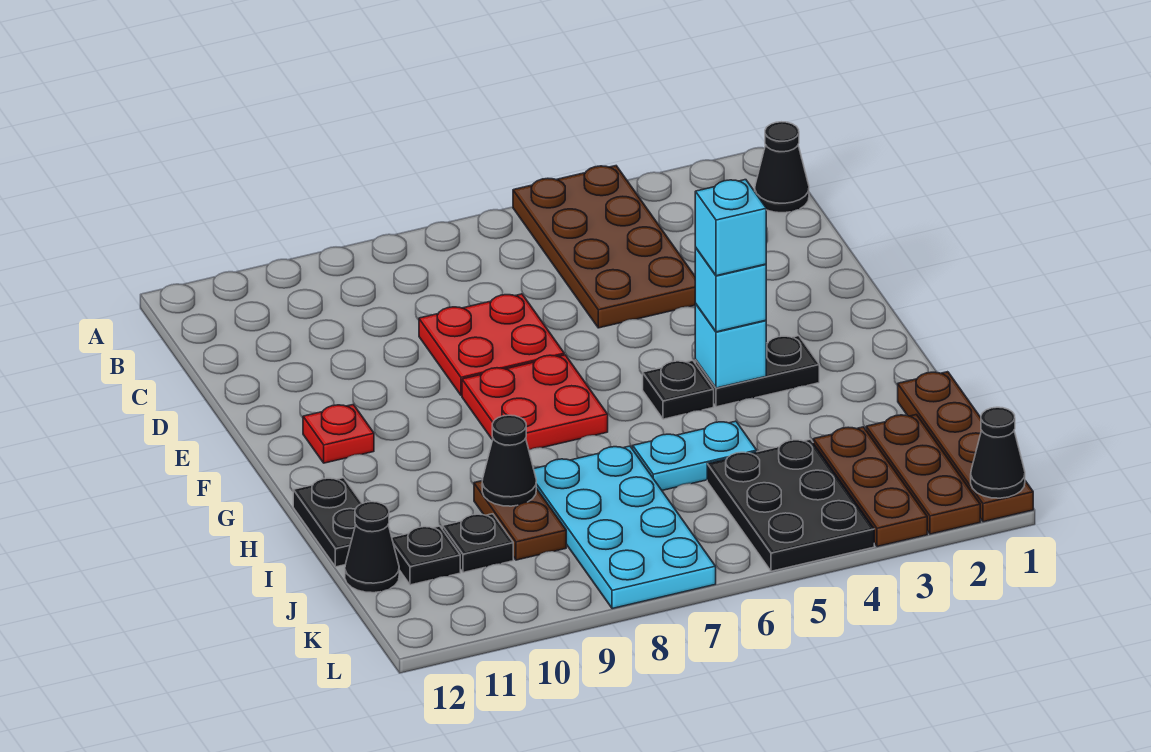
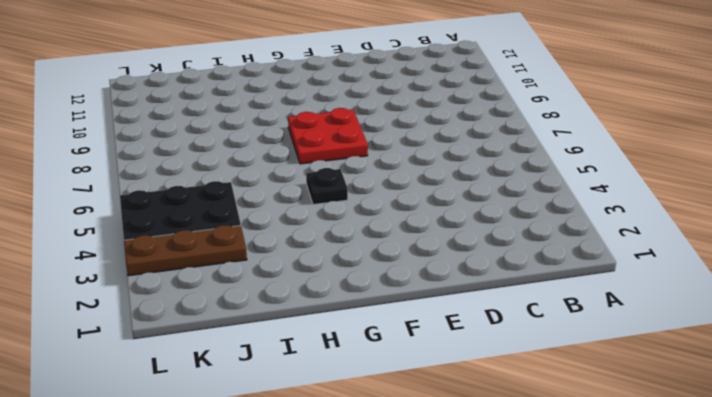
none -> brown 2x4 plate [513,166,696,328]
none -> black 1x1 cone [755,122,809,213]
none -> red 2x2 plate [419,294,564,396]

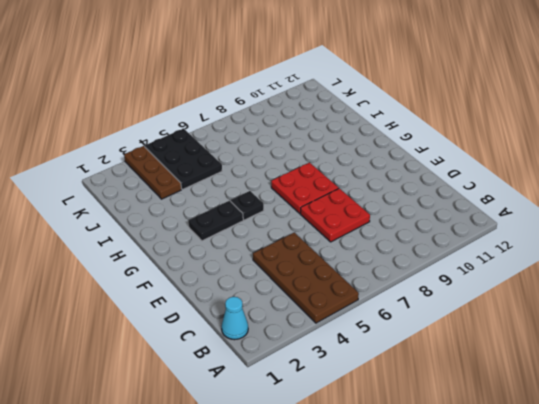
cyan 1x1 cone [222,297,248,340] -> black 1x1 cone [755,122,809,213]
none -> red 1x1 plate [303,404,374,463]
none -> black 1x2 plate [293,478,362,567]
none -> brown 1x4 plate [898,372,1033,522]

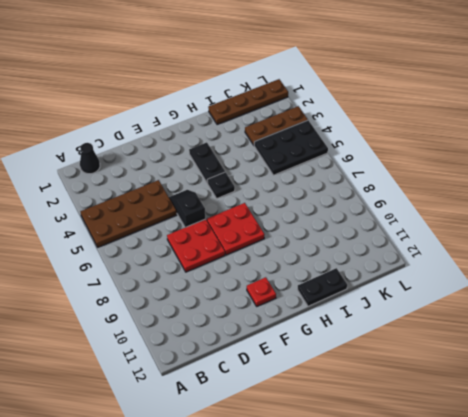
black 1x2 slope [169,190,205,227] -> none
none -> cyan 1x2 plate [633,421,757,490]
none -> cyan 2x4 plate [534,446,716,609]
none -> brown 1x2 plate [474,481,566,560]

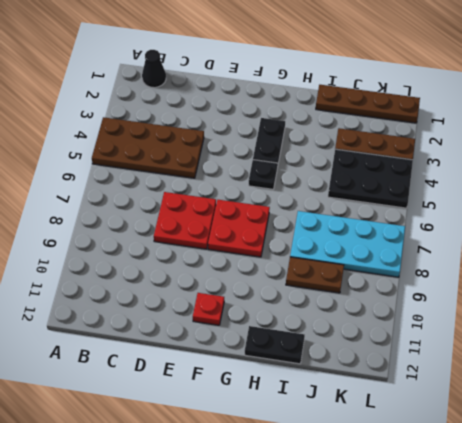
none -> cyan 1x2 plate [633,421,757,490]
none -> brown 1x3 plate [866,415,980,534]
none -> black 1x1 plate [442,514,513,573]

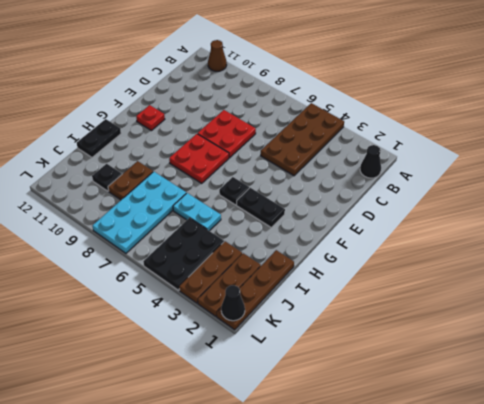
brown 1x1 cone [208,40,227,71] -> none
none -> black 1x1 plate [392,526,460,585]
none -> black 1x1 cone [345,502,399,593]
none -> cyan 1x1 brick [695,304,766,388]

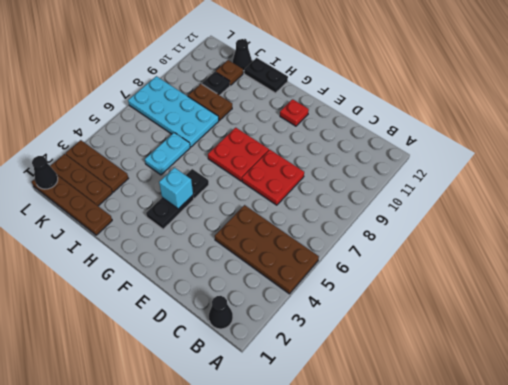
brown 1x1 plate [215,60,243,85] -> black 1x1 plate [392,526,460,585]
none -> black 2x3 plate [707,439,874,571]
none -> black 1x1 cone [482,415,536,506]
none -> cyan 1x1 brick [695,248,766,332]

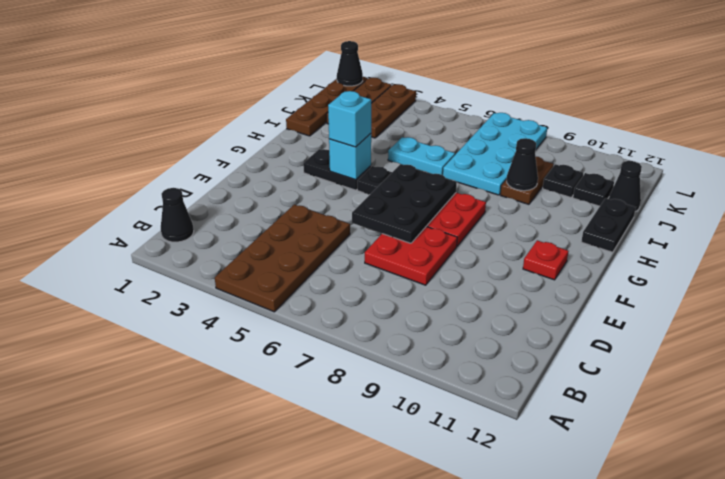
black 2x3 plate [352,164,457,243] -> black 2x3 plate moved to [707,439,874,571]
none -> cyan 1x1 brick [695,180,766,276]

